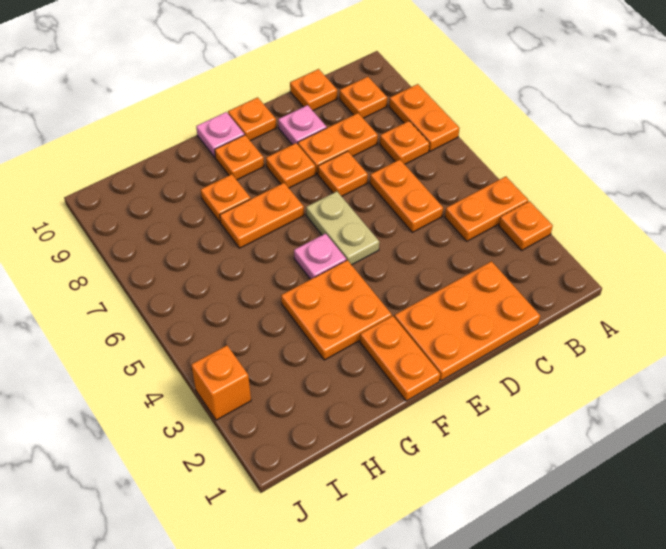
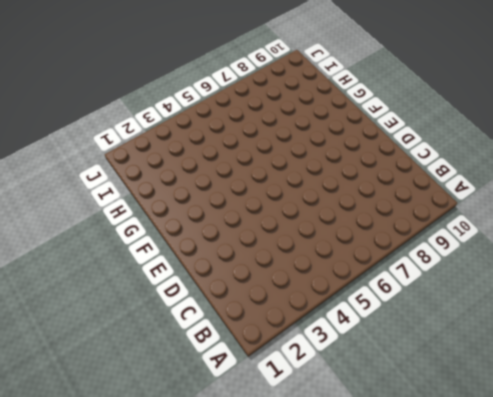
none -> orange 1x1 plate [499,201,553,250]
none -> orange 1x2 plate [445,176,528,241]
none -> orange 1x2 plate [389,84,459,151]

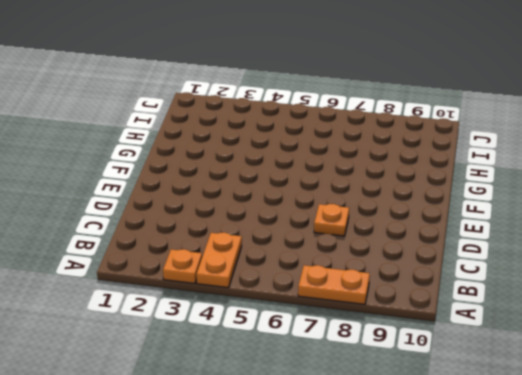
none -> orange 1x1 plate [380,121,429,164]
none -> orange 1x1 plate [340,77,387,118]
none -> orange 2x3 plate [394,261,540,381]

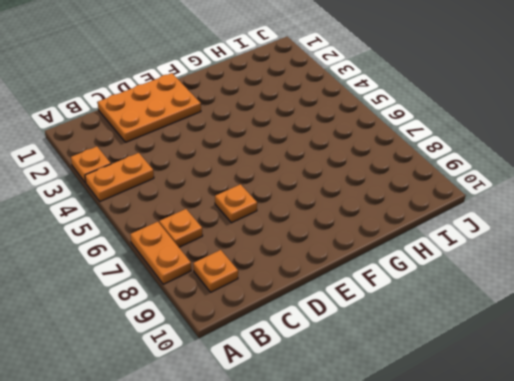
none -> orange 1x2 plate [370,160,443,232]
none -> orange 1x2 plate [298,113,378,174]
none -> orange 1x1 plate [290,69,337,111]

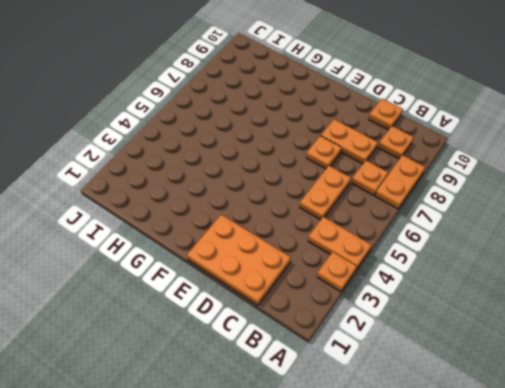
none -> pink 1x1 plate [278,105,327,145]
none -> tan 1x2 plate [306,191,379,265]
none -> orange 1x1 plate [266,143,316,188]

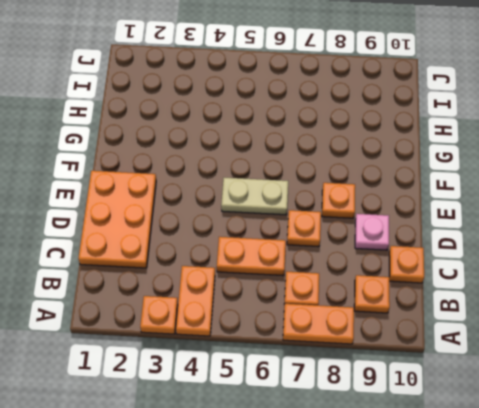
none -> orange 1x2 plate [298,113,378,174]
none -> orange 1x1 plate [228,97,276,141]
none -> orange 1x2 plate [360,316,440,401]

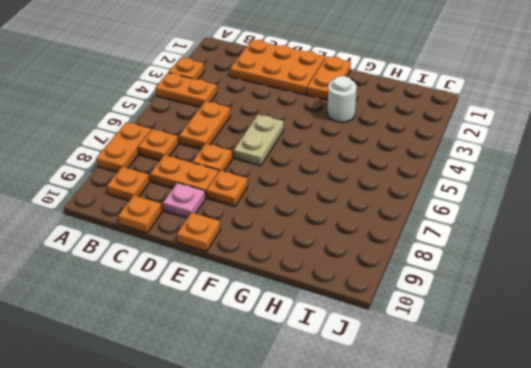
white 1x1 round brick [328,76,357,122] -> orange 2x2 plate [281,260,392,360]
none -> pink 1x1 plate [294,234,346,279]
none -> orange 1x2 plate [220,183,304,248]
none -> orange 1x1 plate [215,135,264,180]

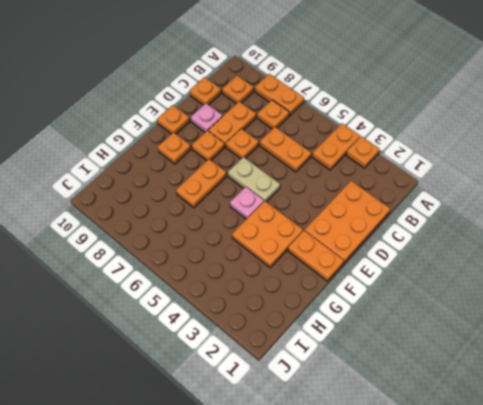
none -> pink 1x1 plate [196,112,244,157]
none -> orange 1x1 plate [201,174,251,222]
none -> orange 1x1 brick [191,345,251,420]

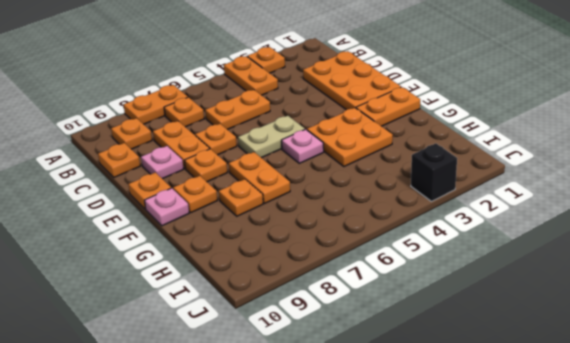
black 1x1 brick [411,143,457,201] -> orange 1x1 brick [191,345,251,420]

